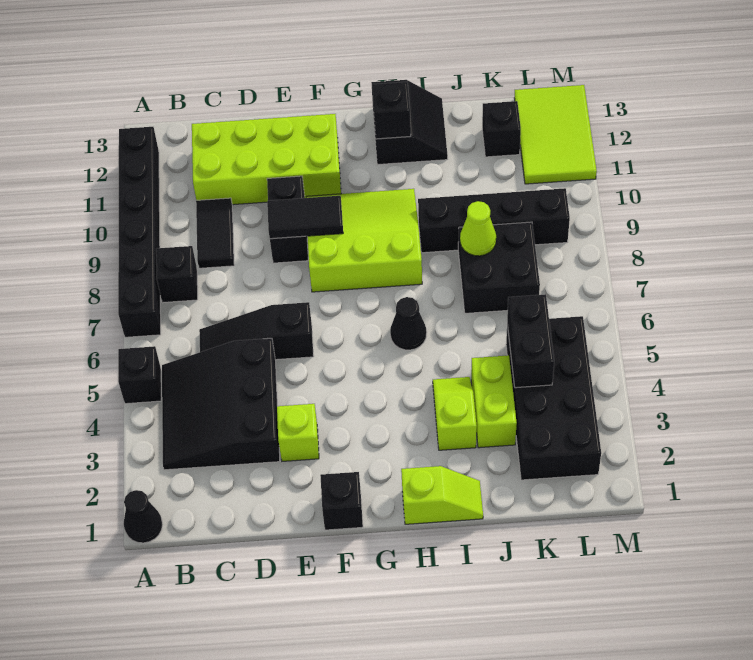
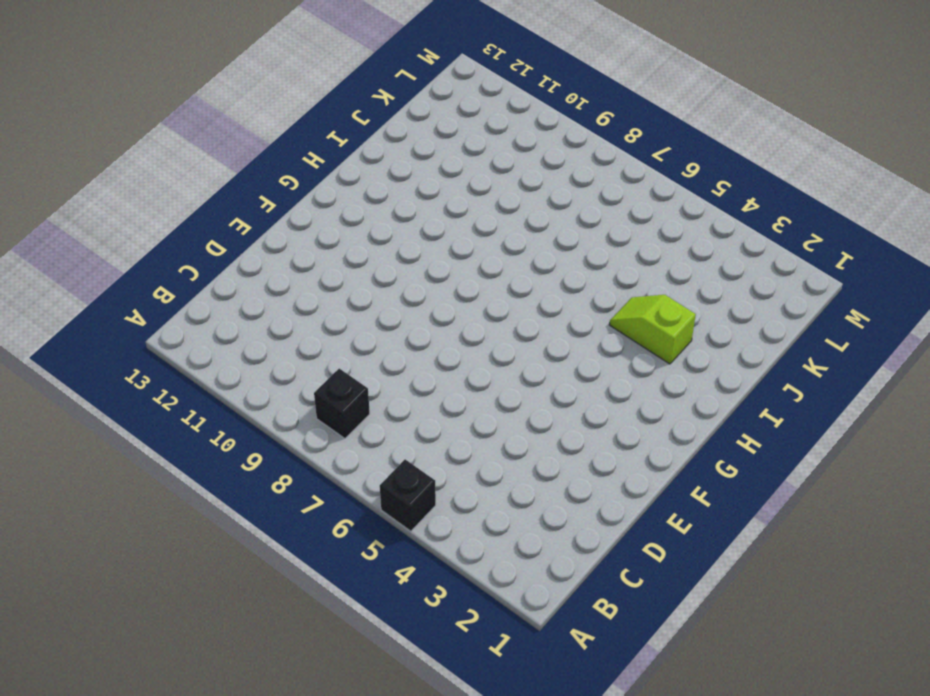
none -> black 1x1 cone [124,490,163,543]
none -> black 1x6 brick [118,127,161,337]
none -> black 3x3 slope [162,338,280,470]

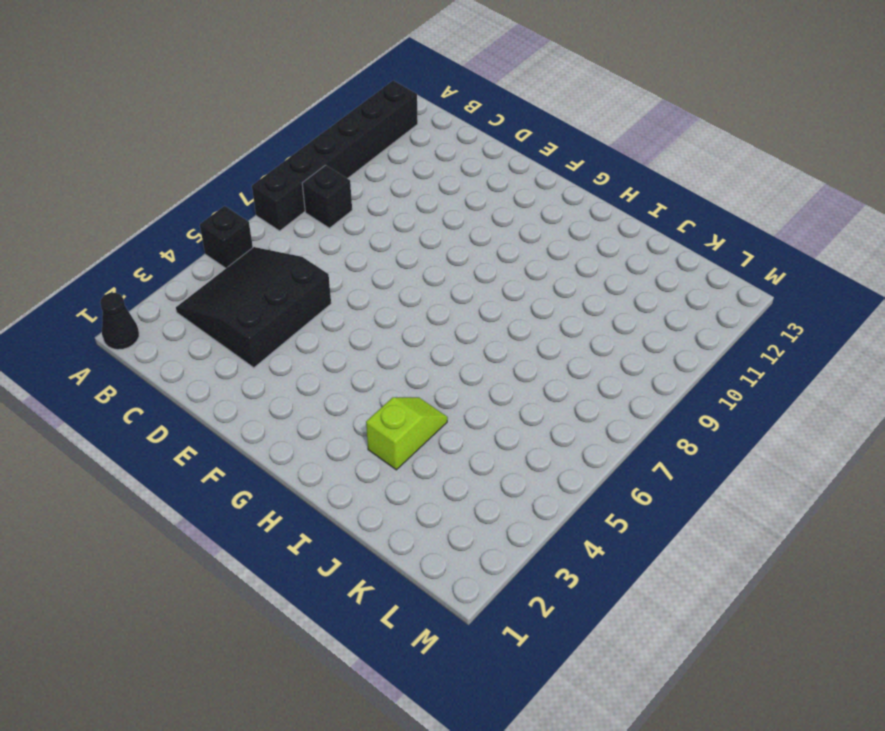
none -> black 1x3 slope [199,302,314,360]
none -> black 1x2 tile [196,198,234,268]
none -> lime 2x4 brick [192,114,341,205]

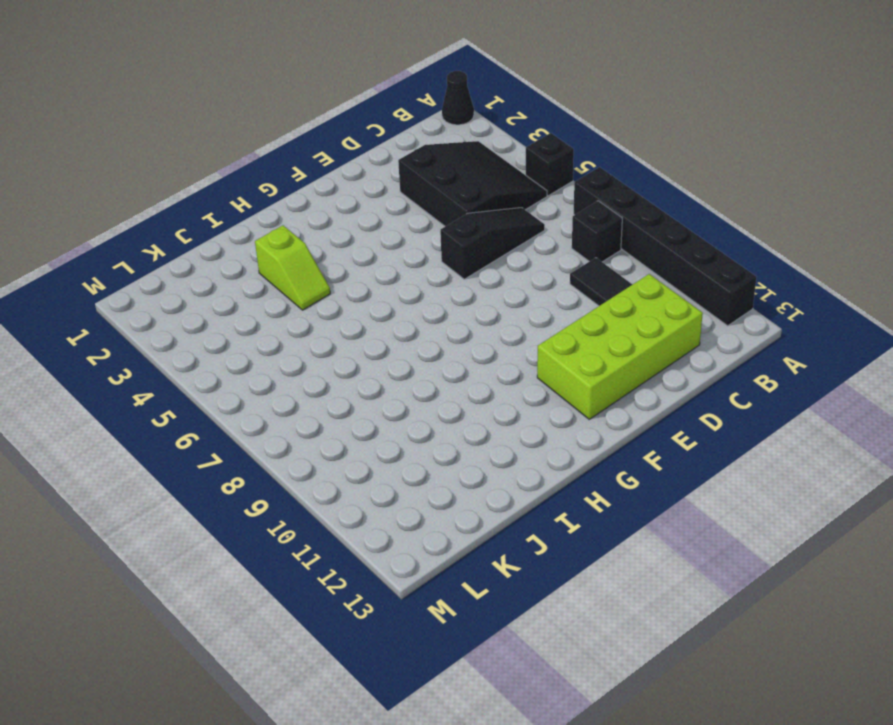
none -> lime 1x1 brick [277,404,319,461]
none -> black 1x2 brick [267,176,308,263]
none -> black 1x1 brick [320,472,363,530]

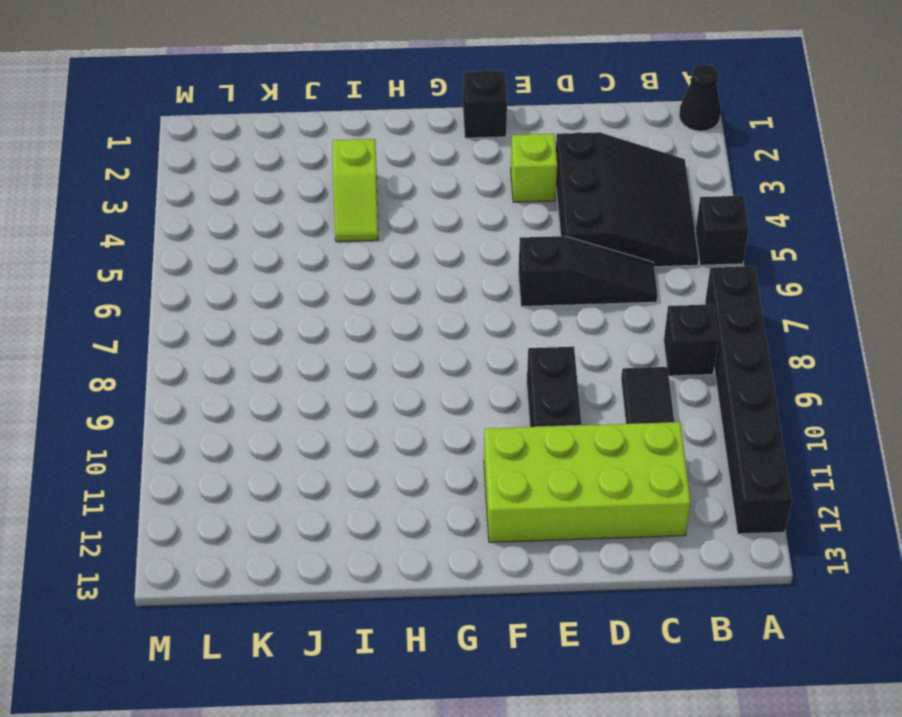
none -> lime 3x3 slope [306,189,422,292]
none -> lime 1x2 slope [401,466,483,524]
none -> black 1x1 cone [390,297,427,350]

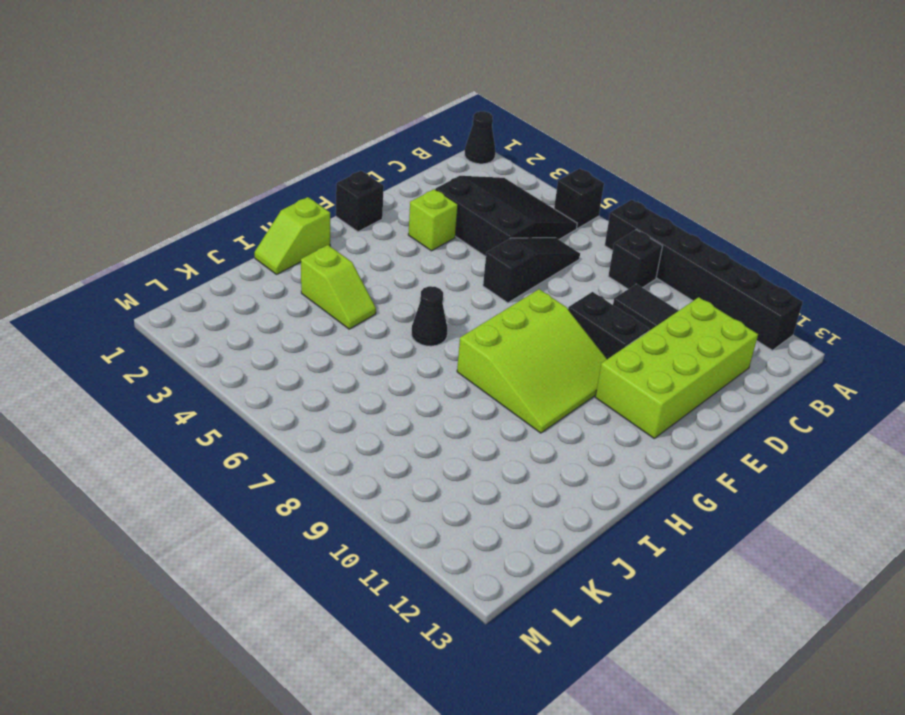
none -> black 2x2 slope [371,80,448,164]
none -> black 1x4 brick [418,188,570,253]
none -> lime 1x2 brick [471,355,517,448]

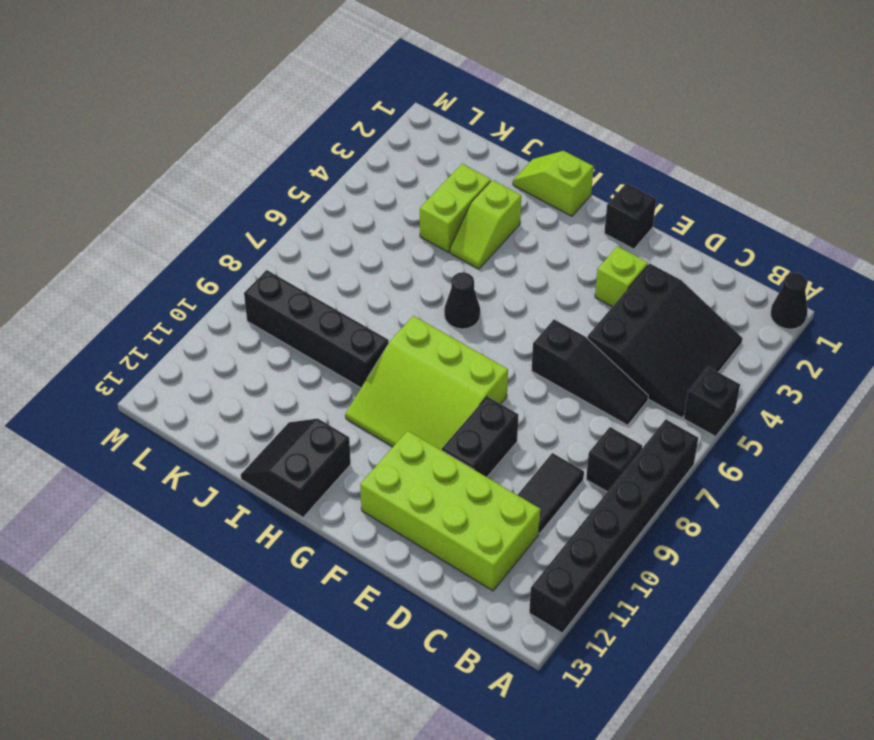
none -> black 2x2 brick [458,222,540,313]
none -> black 2x4 brick [506,316,601,480]
none -> black 1x1 brick [482,101,521,157]

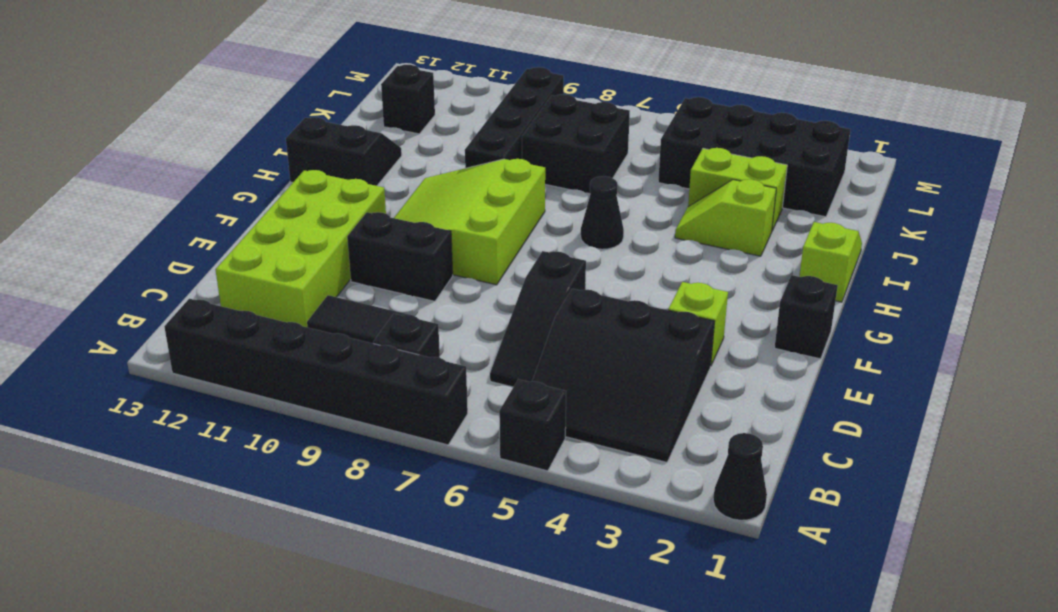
none -> lime 2x3 tile [514,85,597,184]
none -> black 1x2 tile [267,196,343,239]
none -> black 1x1 brick [372,82,411,139]

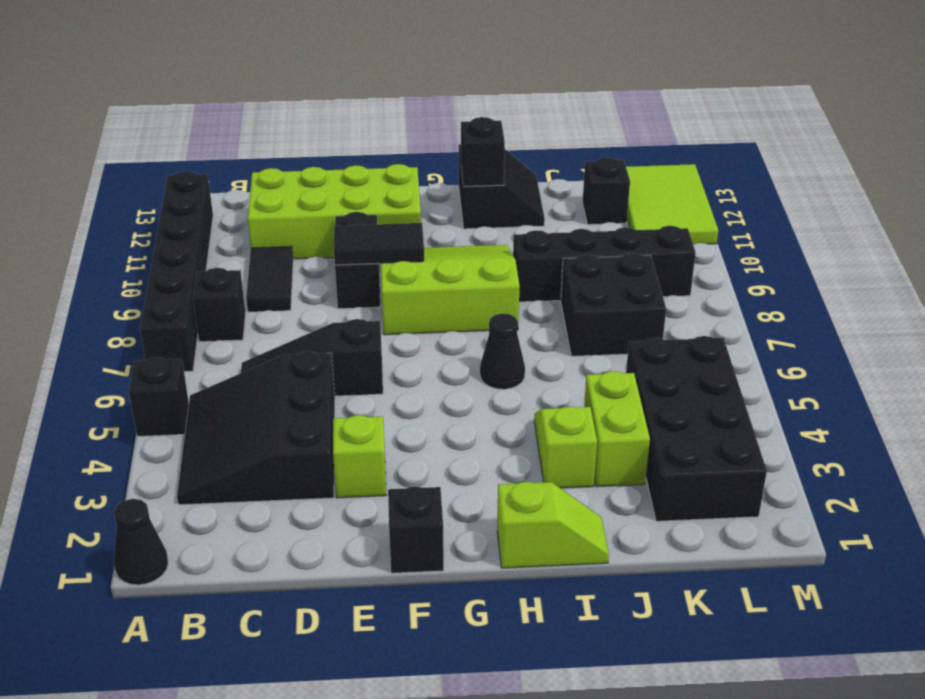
none -> lime 1x1 cone [460,201,496,256]
none -> black 1x2 brick [507,294,554,388]

